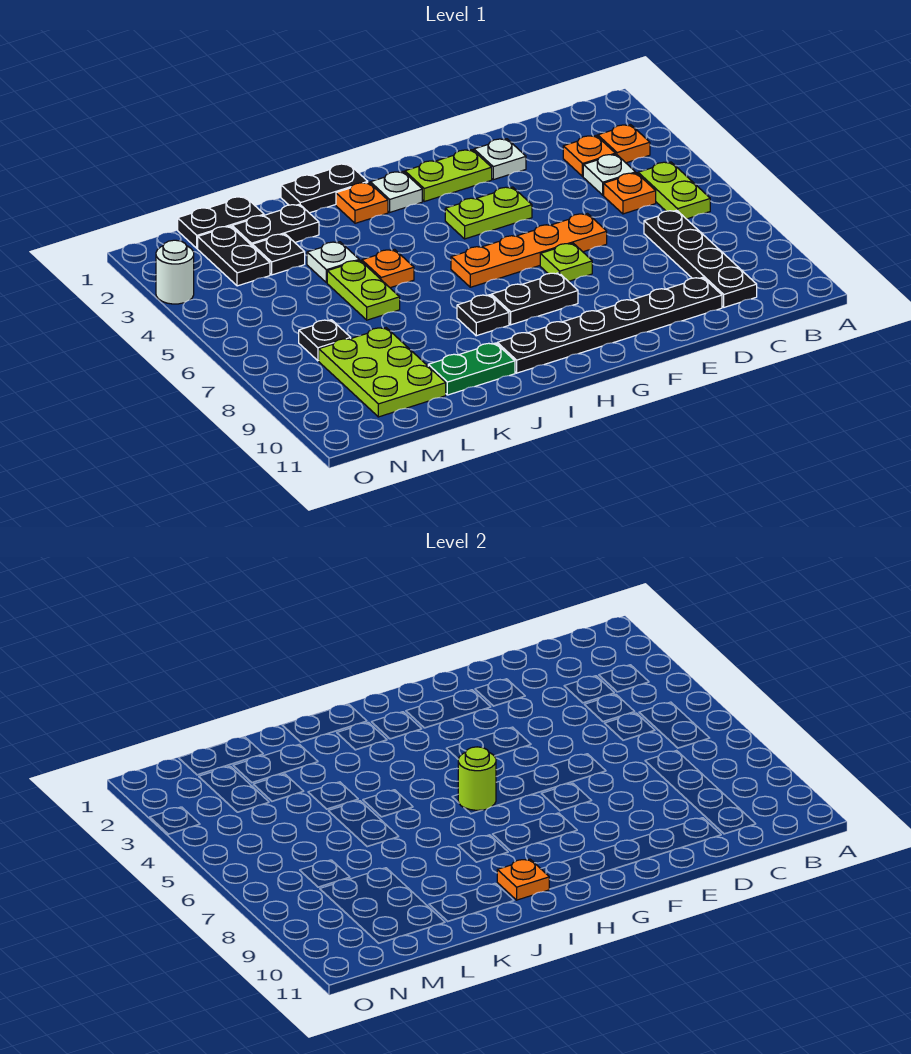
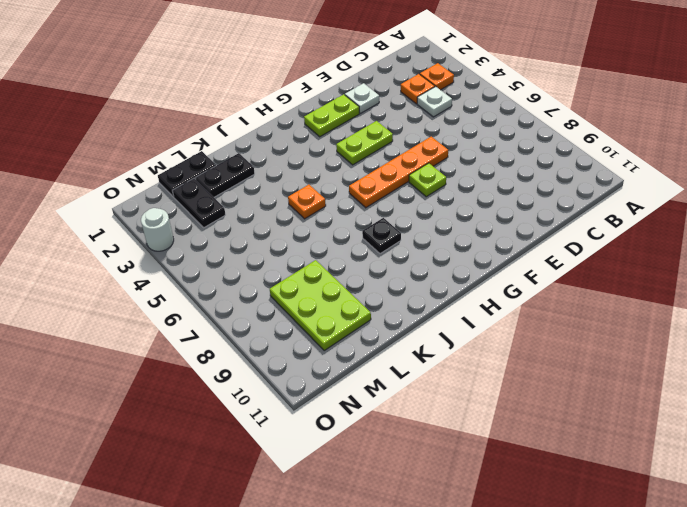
none -> lime 1x2 plate [638,162,710,219]
none -> orange 1x1 plate [604,173,656,214]
none -> black 1x4 plate [644,210,757,307]
none -> black 1x6 plate [497,277,722,373]

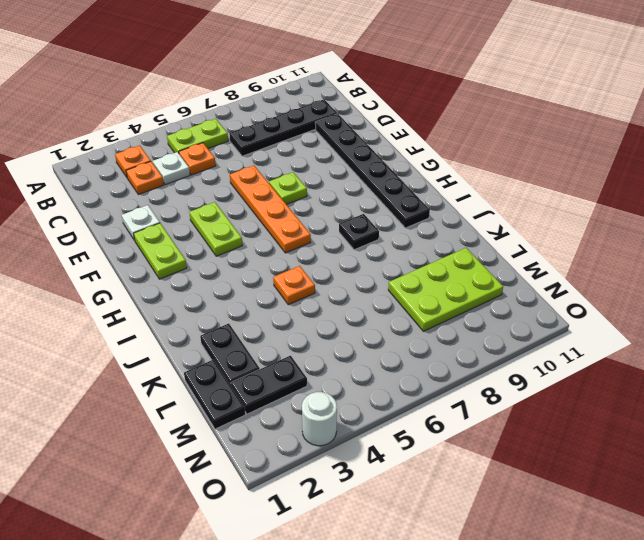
none -> black 1x2 plate [491,273,578,325]
none -> white 1x1 plate [370,172,422,212]
none -> black 1x2 plate [281,164,368,213]
none -> orange 1x1 plate [336,182,388,223]

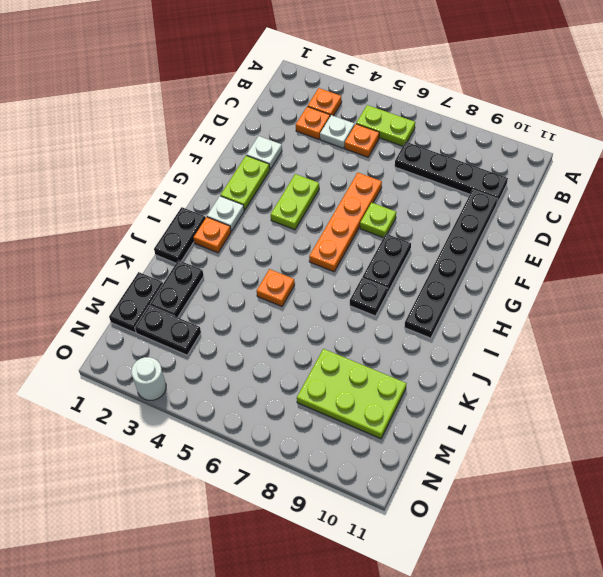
none -> green 1x2 plate [428,343,515,395]
none -> white 1x1 plate [307,242,359,283]
none -> lime 1x2 plate [327,260,400,320]
none -> black 1x1 plate [252,234,305,275]

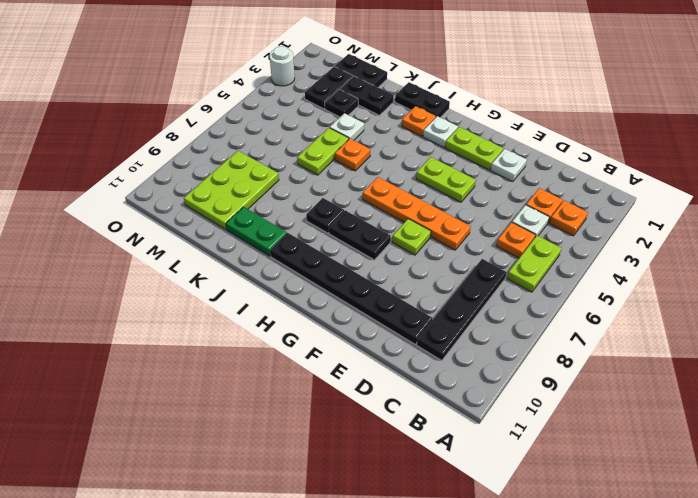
none -> black 1x1 plate [299,320,351,361]
none -> lime 1x1 round brick [458,747,496,810]
none -> orange 1x1 plate [497,859,549,900]

